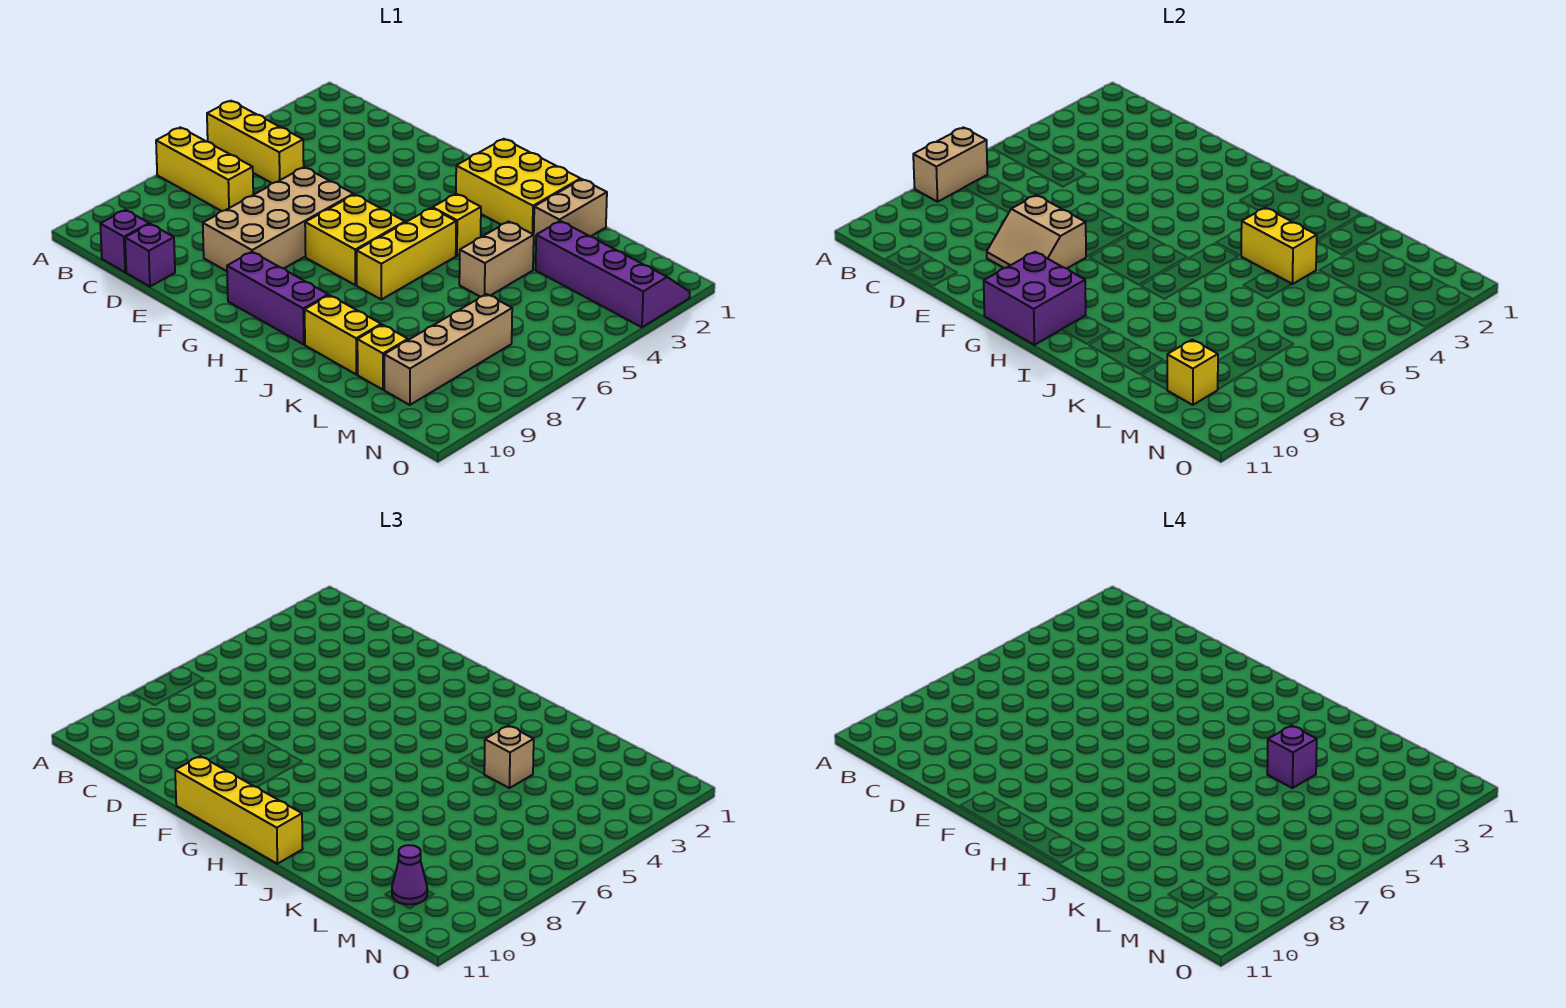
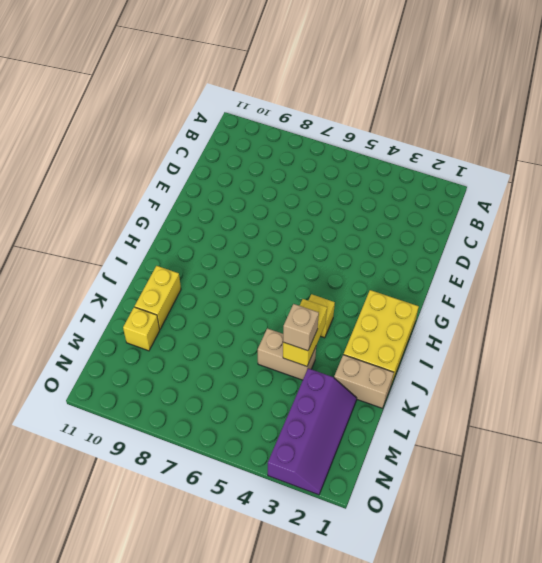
none -> yellow 1x3 brick [207,101,304,183]
none -> yellow 1x3 brick [156,127,253,211]
none -> purple 1x1 brick [100,210,149,272]

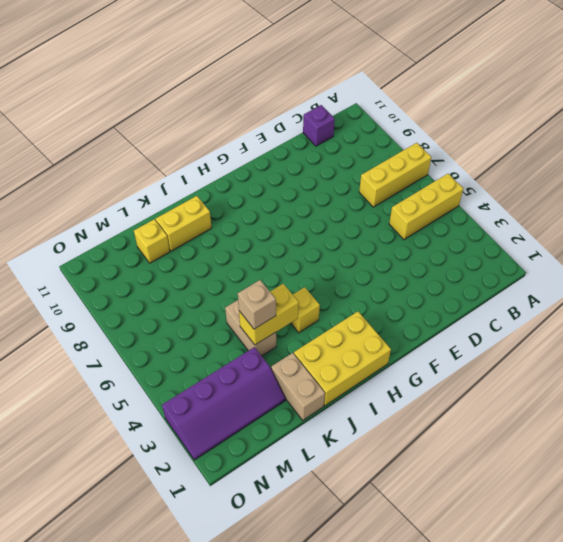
none -> purple 1x1 brick [125,224,175,286]
none -> tan 2x4 brick [203,167,354,271]
none -> yellow 2x2 brick [305,194,405,285]

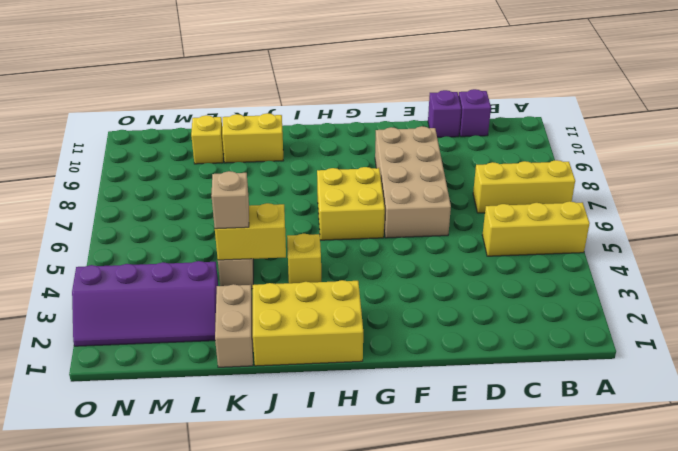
none -> purple 1x3 brick [227,252,328,344]
none -> yellow 1x3 brick [357,208,456,300]
none -> tan 1x4 brick [384,294,512,405]

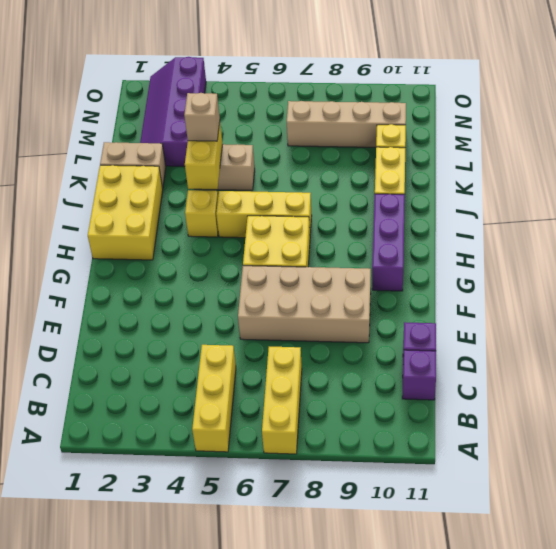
none -> tan 1x2 brick [913,127,987,202]
none -> tan 2x2 slope [987,195,1086,268]
none -> purple 2x2 brick [984,252,1086,345]

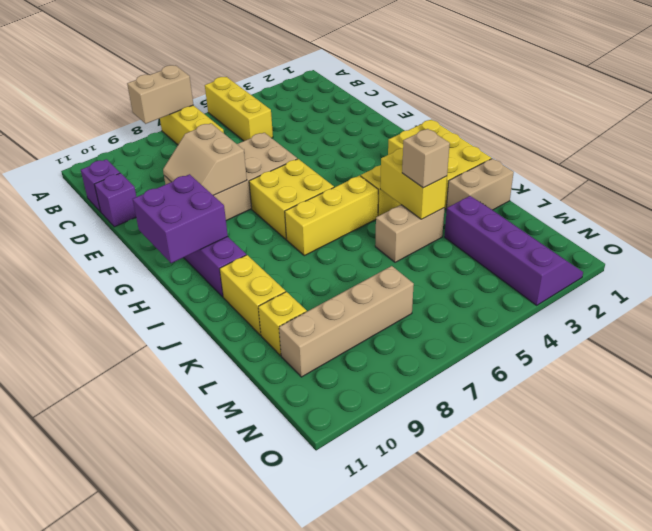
none -> yellow 1x1 brick [1167,340,1218,405]
none -> yellow 1x4 brick [175,756,303,864]
none -> purple 1x1 cone [392,845,427,904]

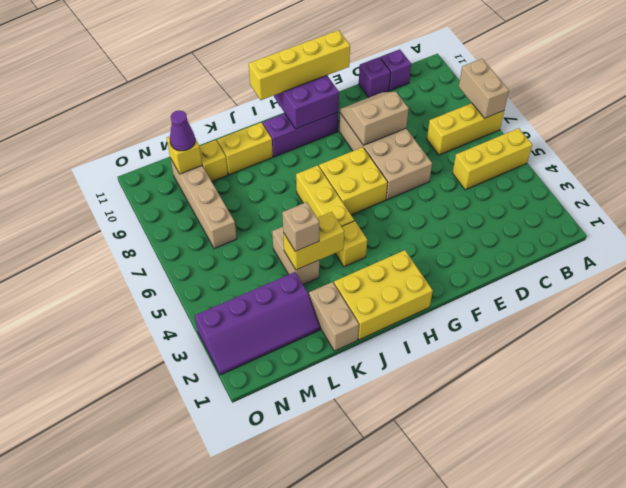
none -> purple 1x1 brick [1267,726,1317,788]

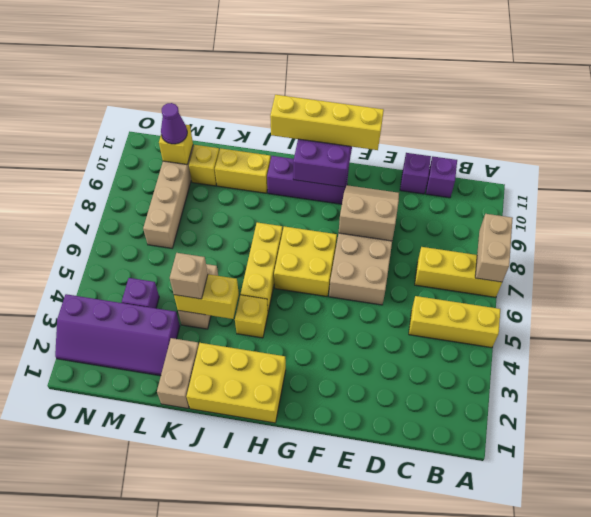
purple 1x1 brick [122,278,159,308] -> purple 1x1 brick moved to [1267,726,1317,788]

